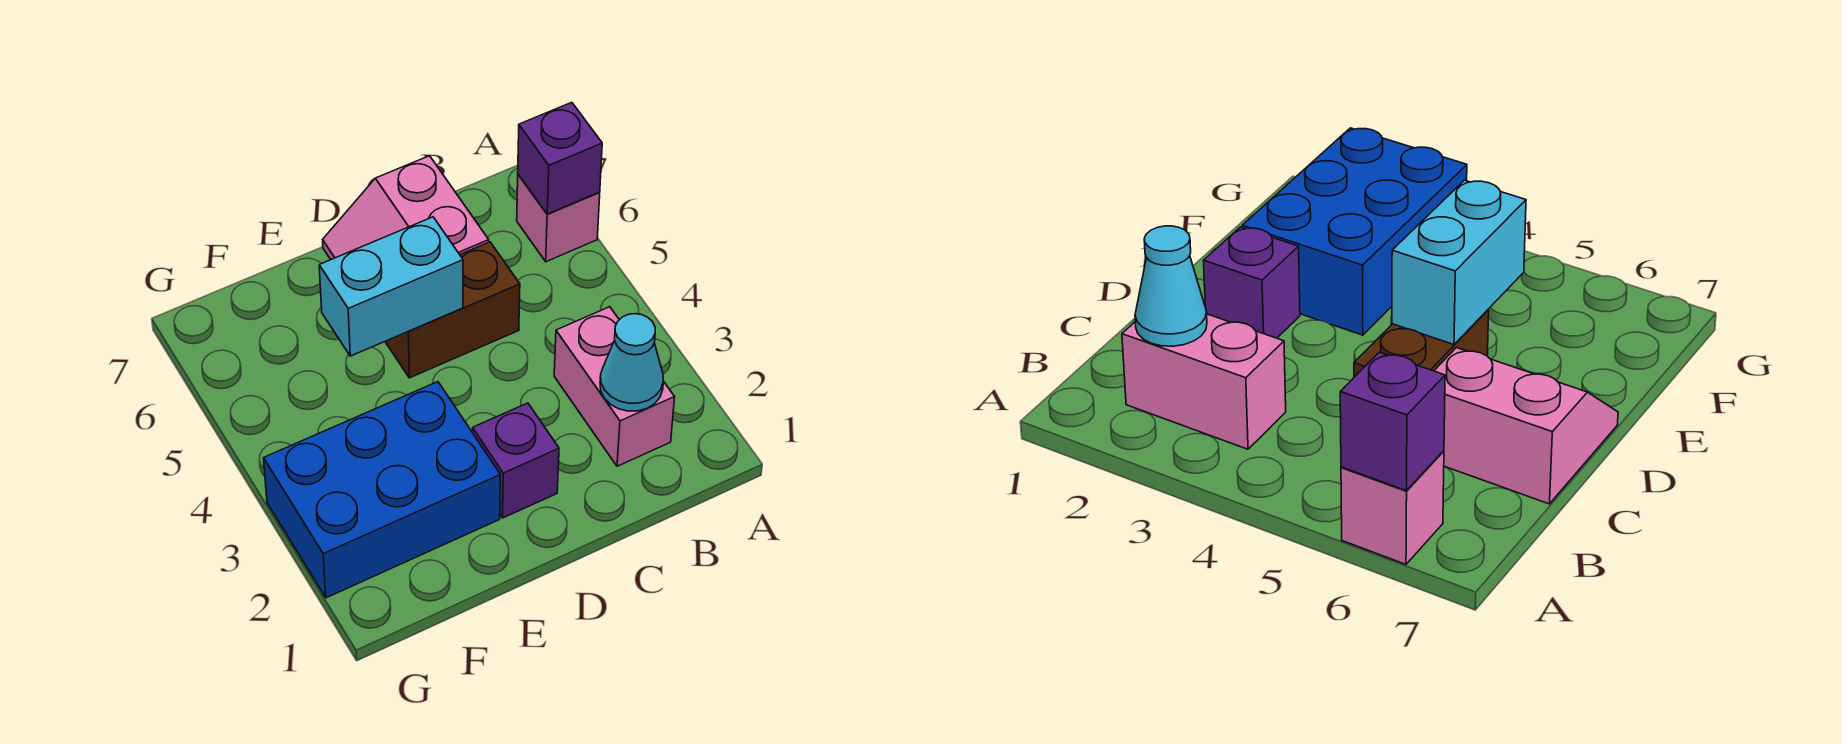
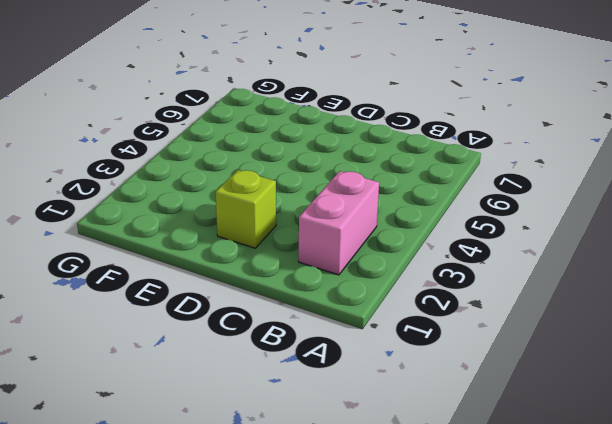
lime 1x1 brick [216,170,276,248] -> purple 1x1 brick [473,403,559,518]
none -> pink 1x1 brick [517,175,600,262]
none -> brown 1x2 brick [385,242,520,378]

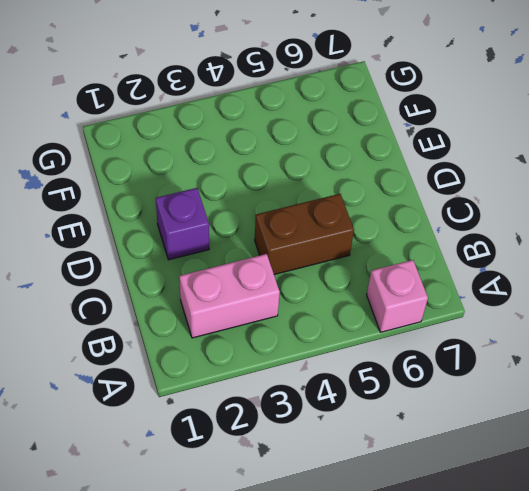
brown 1x2 brick [255,194,354,275] -> brown 1x2 brick turned to [385,242,520,378]
none -> pink 2x2 slope [323,156,489,259]
none -> blue 2x3 brick [264,382,500,598]

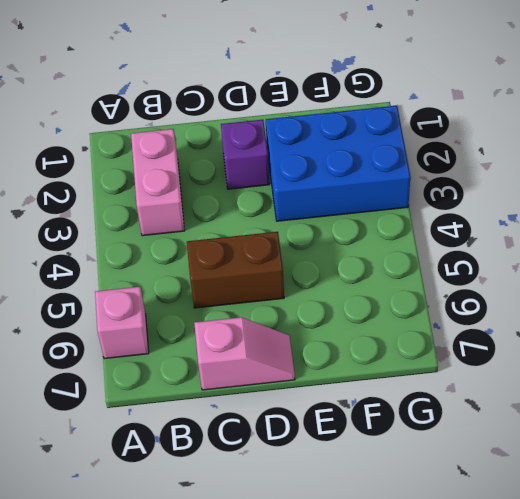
pink 1x2 slope [194,317,295,390] -> pink 2x2 slope [323,156,489,259]
none -> purple 1x1 brick [518,102,602,214]
none -> cyan 1x1 cone [600,314,663,411]

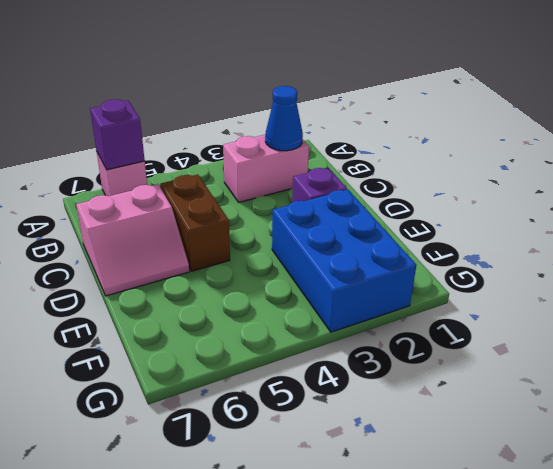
blue 1x1 cone [265,86,303,151] -> cyan 1x1 cone [600,314,663,411]
none -> cyan 1x2 brick [319,217,463,356]

